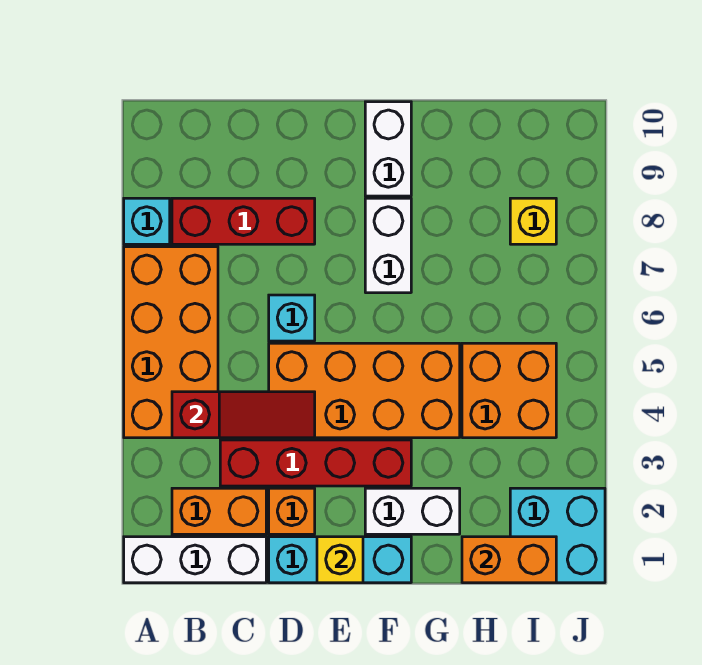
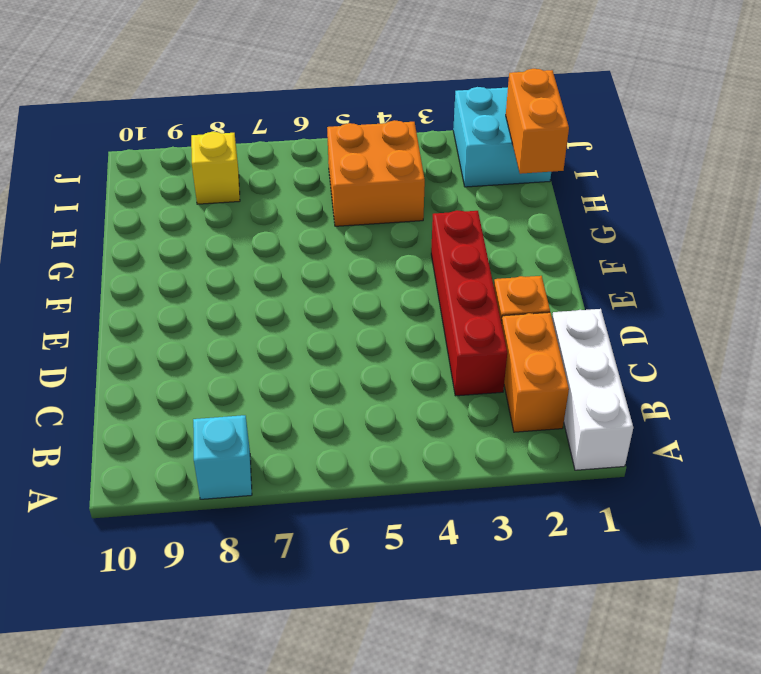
none -> orange 2x4 brick [124,247,218,438]
none -> red 1x3 brick [172,198,315,244]
none -> cyan 1x3 brick [269,537,411,583]

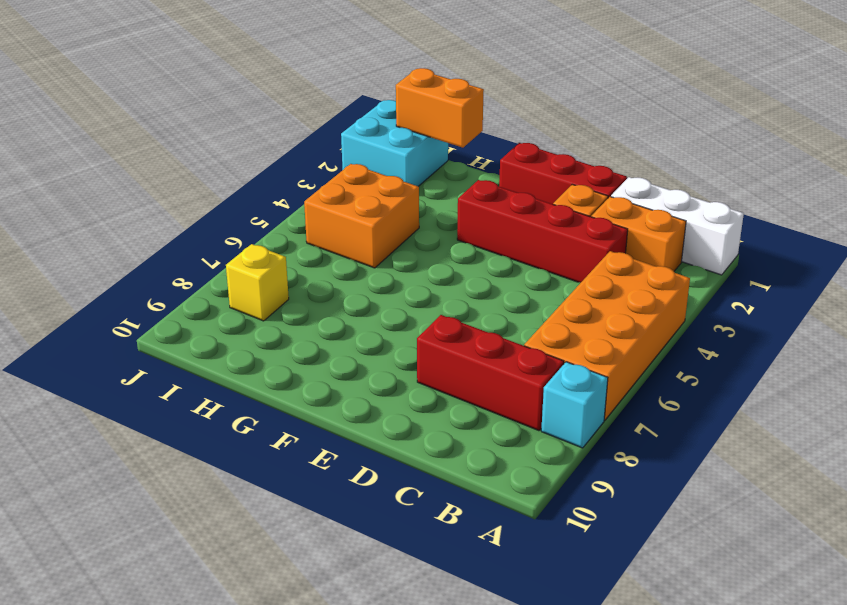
red 1x3 brick [499,143,627,204] -> cyan 1x3 brick [269,537,411,583]
none -> orange 2x4 brick [269,343,460,438]
none -> cyan 1x1 brick [269,295,315,341]
none -> white 1x2 brick [365,488,460,534]

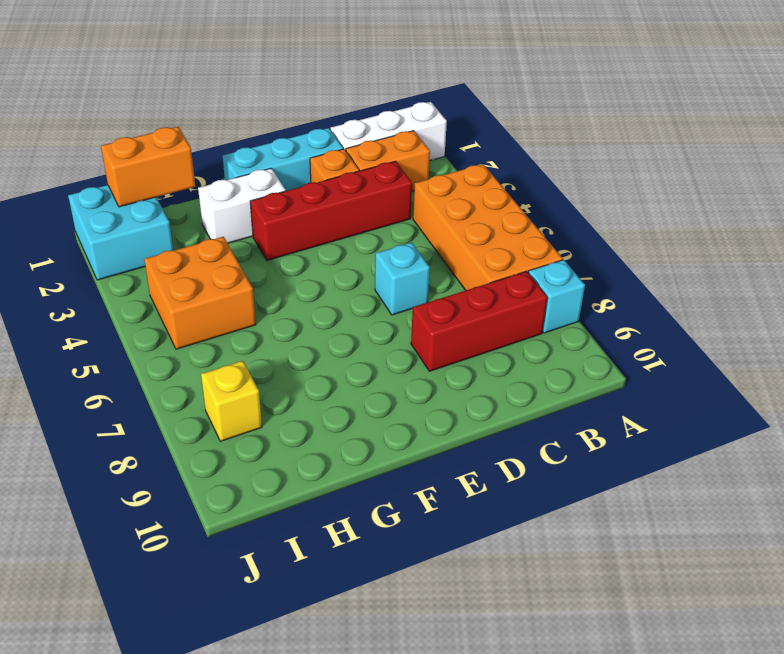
none -> orange 2x4 brick [269,343,460,438]
none -> white 1x2 brick [365,198,411,293]
none -> white 1x2 brick [365,102,411,196]

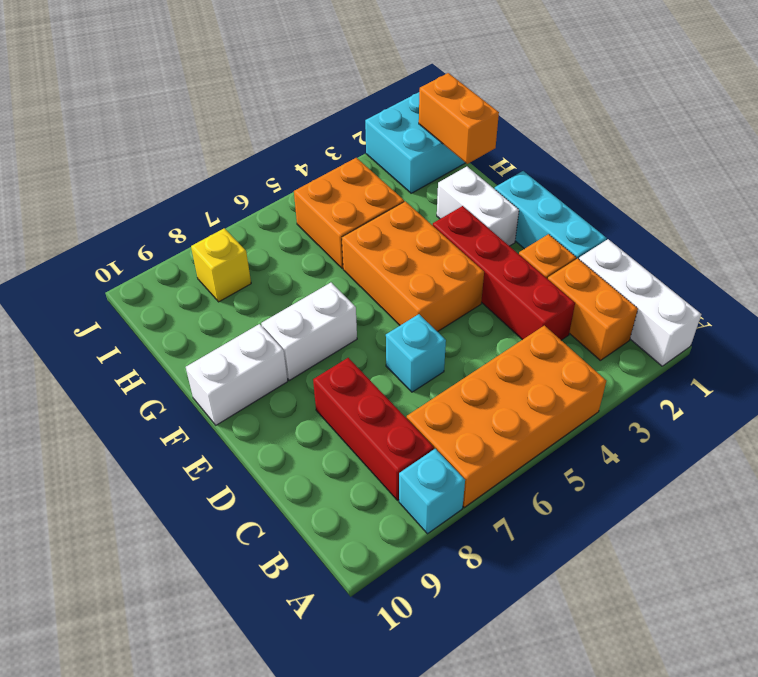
orange 2x3 brick [342,201,484,332] -> orange 2x4 brick [269,343,460,438]
none -> red 1x3 slope [172,392,315,438]
none -> yellow 1x1 brick [317,537,363,583]

